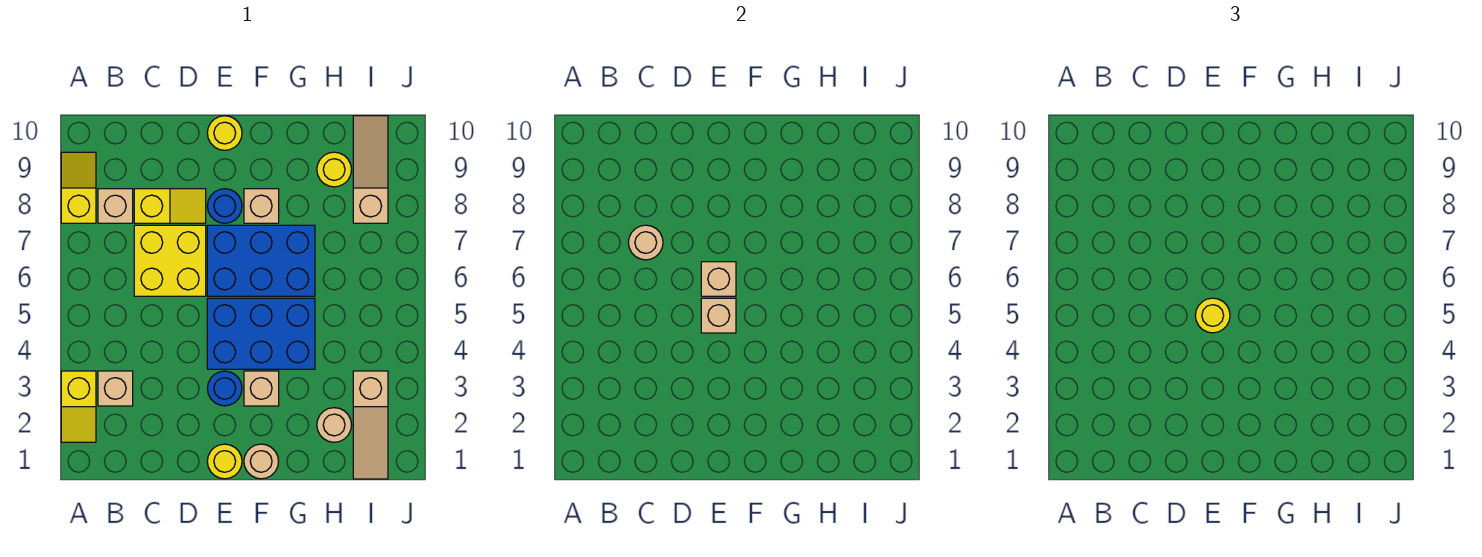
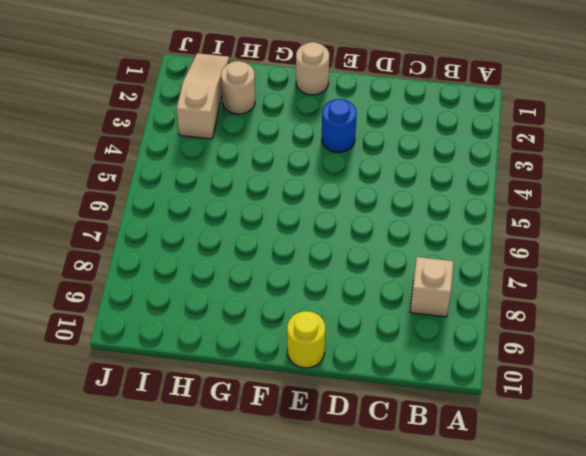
none -> yellow 1x2 slope [61,371,96,442]
none -> yellow 1x2 slope [61,152,96,223]
none -> tan 1x1 brick [98,371,133,406]

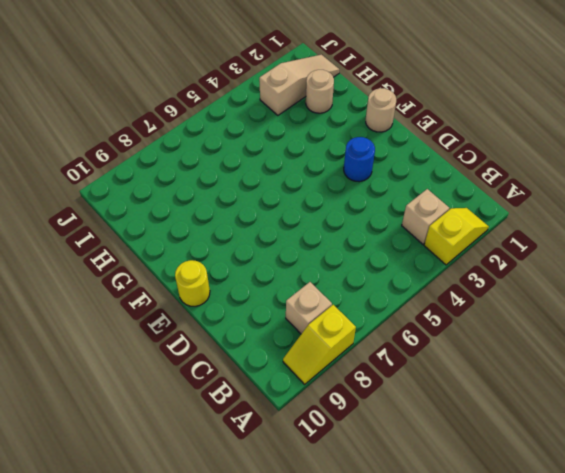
none -> yellow 2x2 brick [134,225,206,296]
none -> yellow 1x2 slope [134,189,206,223]
none -> yellow 1x1 round brick [207,444,242,479]

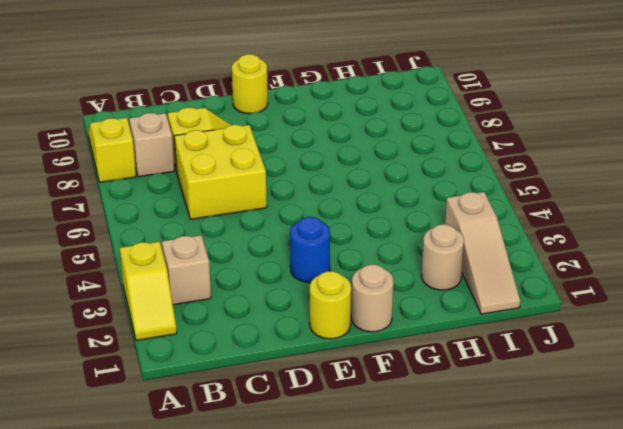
none -> blue 2x3 brick [207,298,315,369]
none -> blue 2x3 brick [207,225,315,296]
none -> blue 1x1 round brick [207,189,242,223]

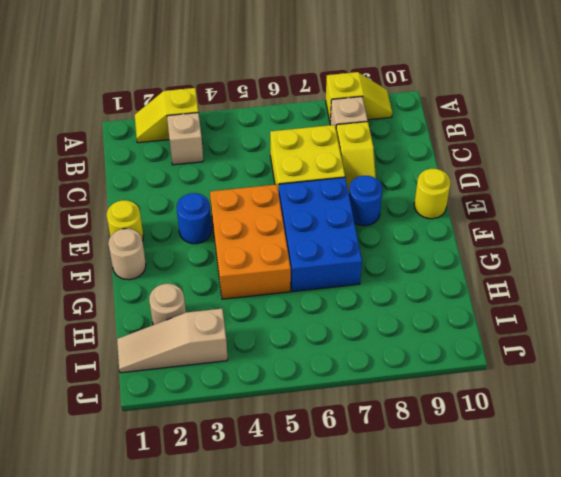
orange 2x3 brick [210,184,291,299] -> blue 2x3 brick [207,298,315,369]
none -> tan 1x1 brick [244,371,279,406]
none -> tan 1x1 brick [244,189,279,223]
none -> yellow 1x1 round brick [317,152,352,187]

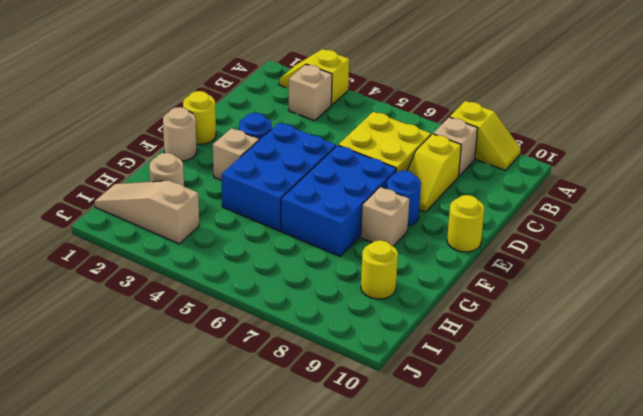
none -> tan 1x3 slope [353,116,388,223]
none -> tan 1x1 round brick [628,225,663,260]
none -> tan 1x1 brick [701,298,736,333]

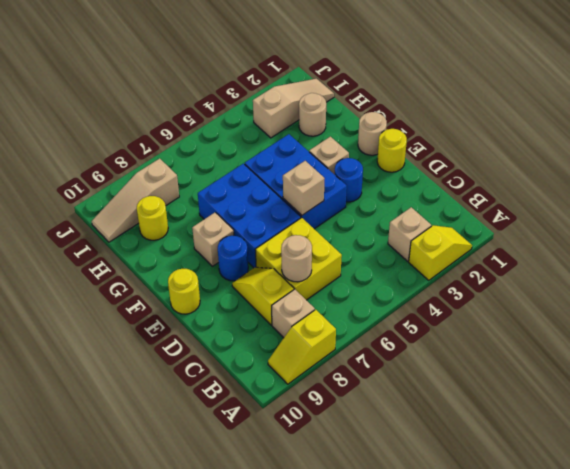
none -> tan 1x1 brick [701,262,736,296]
none -> yellow 1x1 round brick [1195,298,1230,333]

